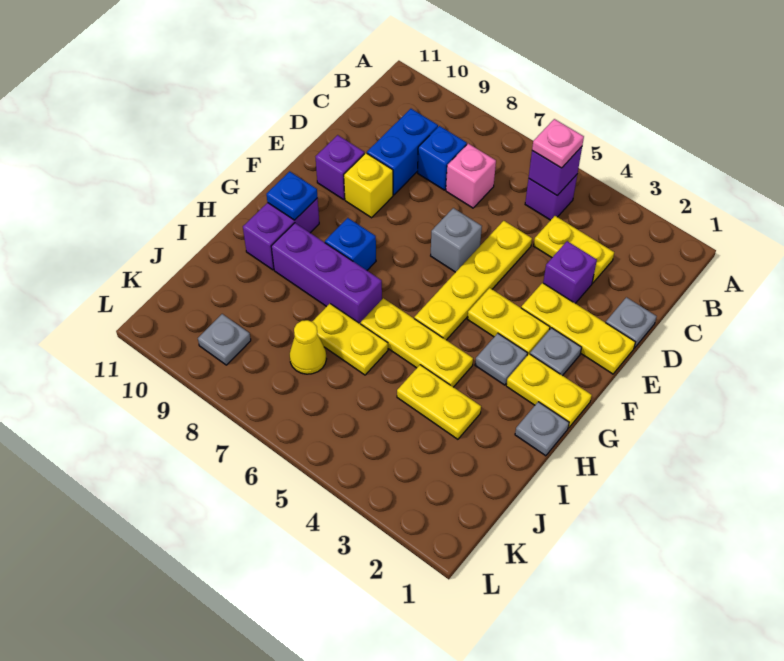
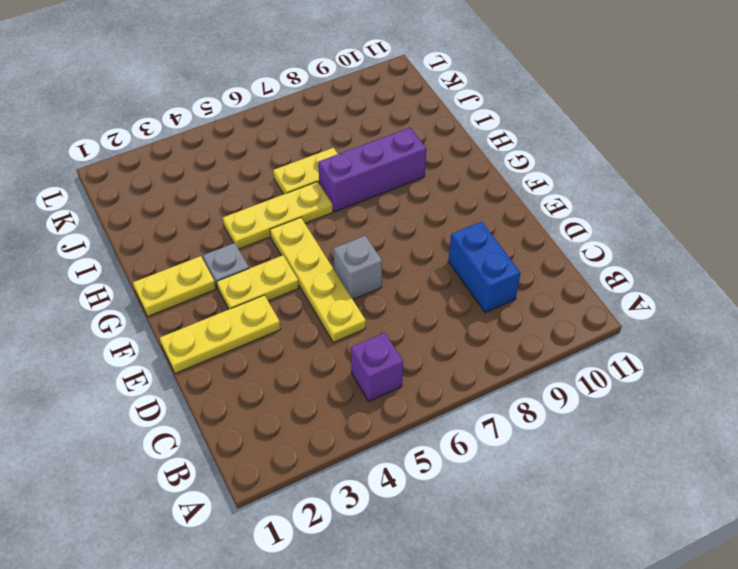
none -> yellow 1x2 plate [534,216,614,283]
none -> pink 1x1 brick [446,144,496,208]
none -> blue 1x1 brick [418,126,467,190]

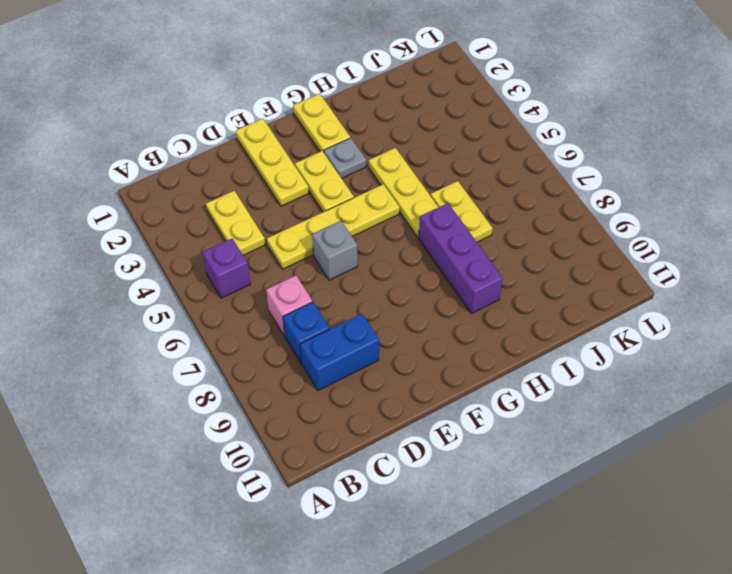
none -> grey 1x1 plate [606,297,657,348]
none -> purple 1x1 brick [543,241,597,303]
none -> yellow 1x1 brick [344,153,393,218]

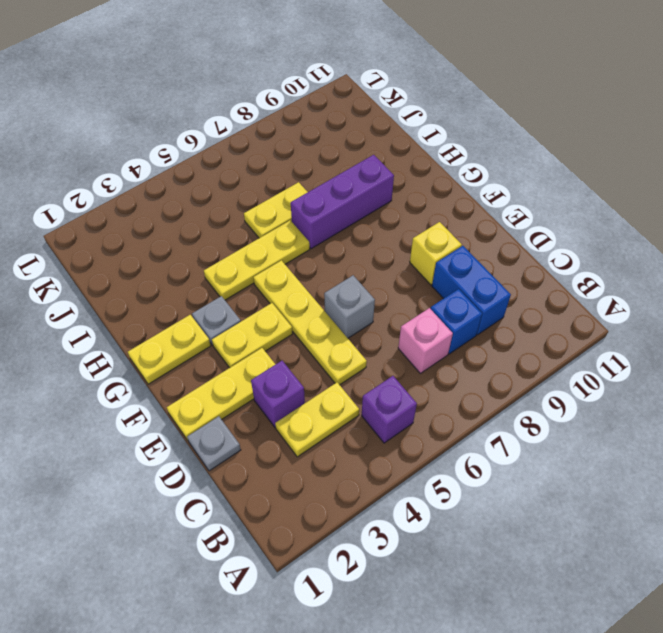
none -> purple 1x1 brick [316,135,365,200]
none -> grey 1x1 plate [530,328,582,376]
none -> blue 1x1 brick [325,218,376,270]

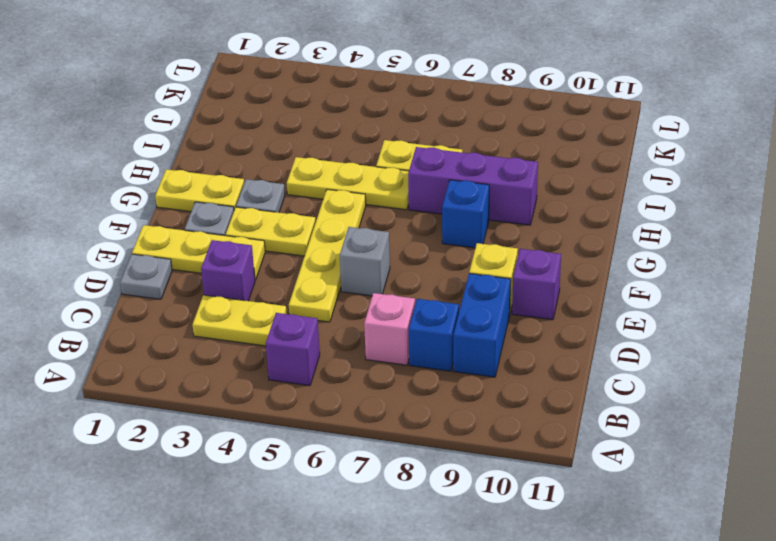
none -> purple 1x2 brick [243,198,319,270]
none -> grey 1x1 plate [515,402,569,456]
none -> yellow 1x2 plate [397,365,481,439]

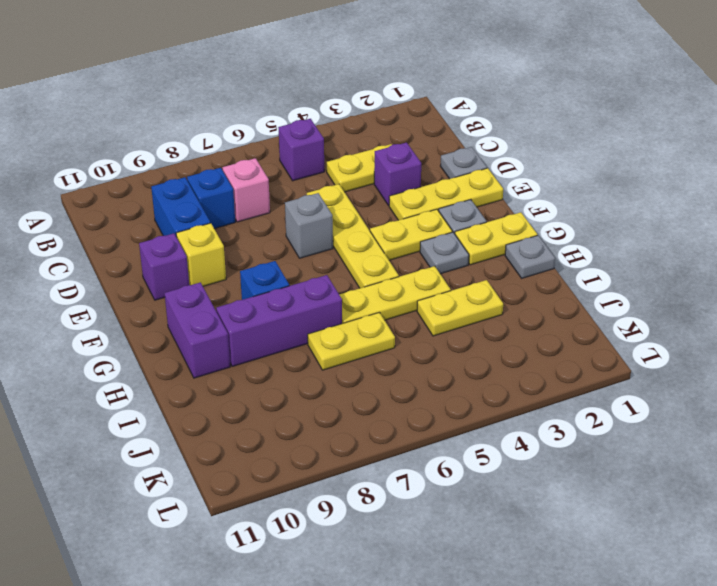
none -> yellow 1x1 cone [290,320,326,374]
none -> grey 1x1 plate [198,314,251,365]
none -> purple 1x1 brick [529,147,582,196]

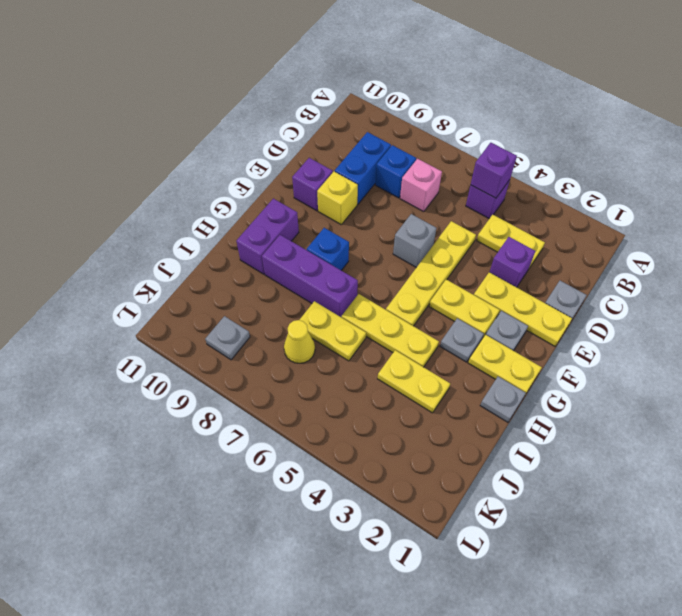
none -> blue 1x1 plate [266,171,318,220]
none -> pink 1x1 plate [532,119,584,168]

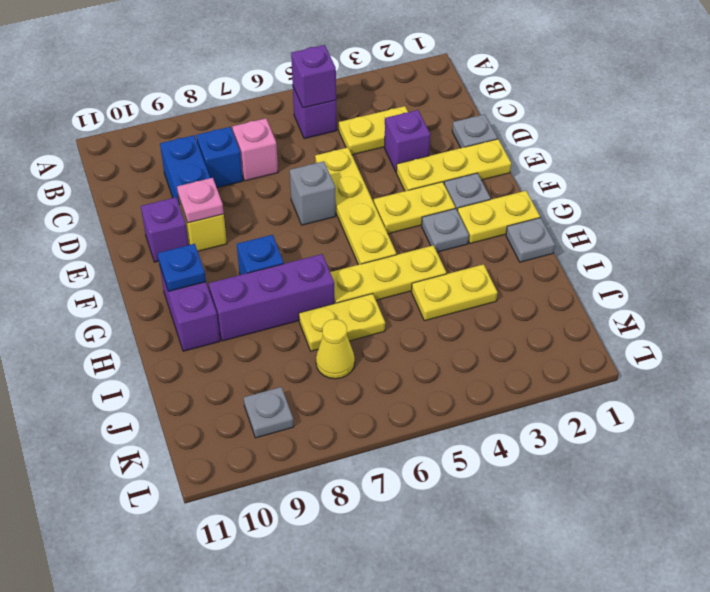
pink 1x1 plate [177,178,224,223] -> pink 1x1 plate moved to [532,119,584,168]

